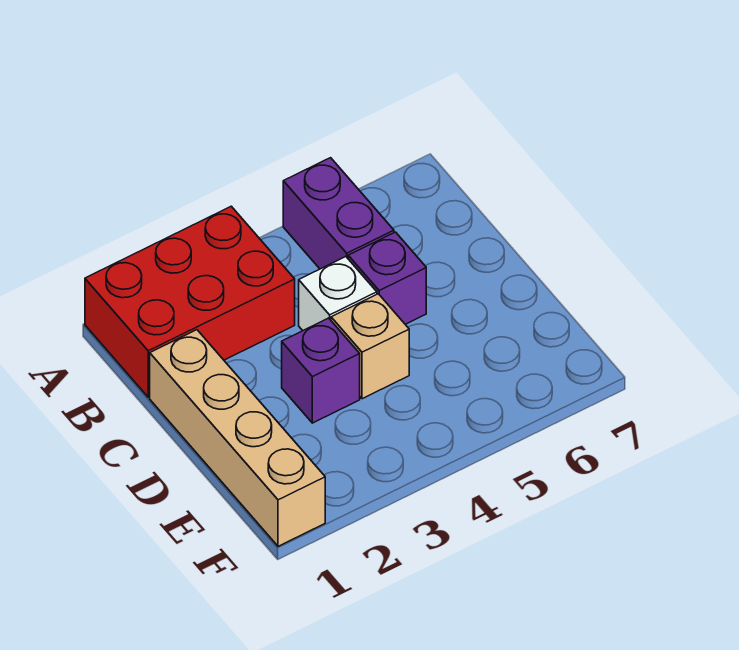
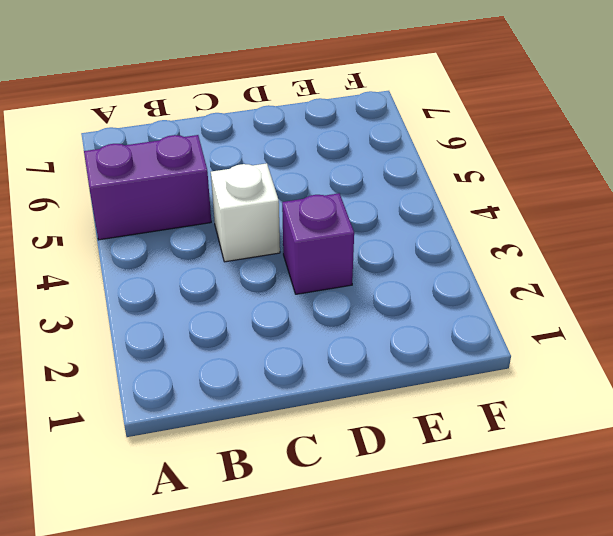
none -> red 2x3 brick [85,206,295,397]
none -> tan 1x4 brick [150,330,325,546]

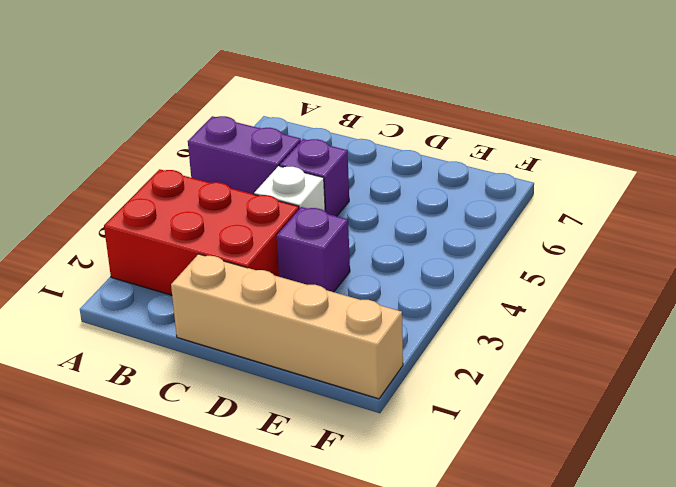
red 2x3 brick [104,169,299,295] -> red 2x3 brick turned to [85,206,295,397]
none -> tan 1x1 brick [331,294,409,399]

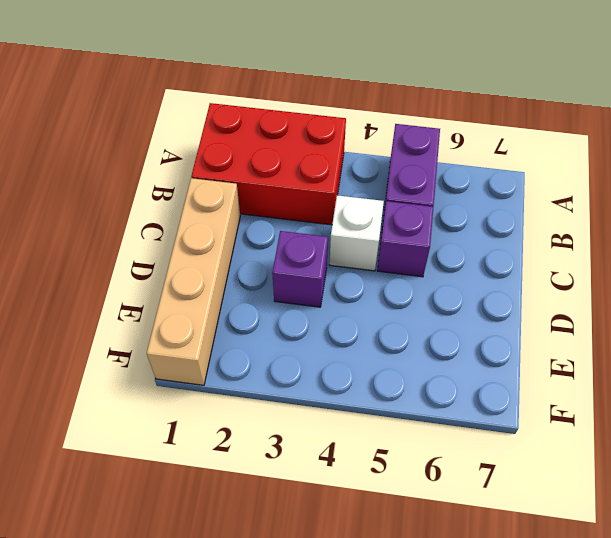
none -> tan 1x1 brick [331,294,409,399]

